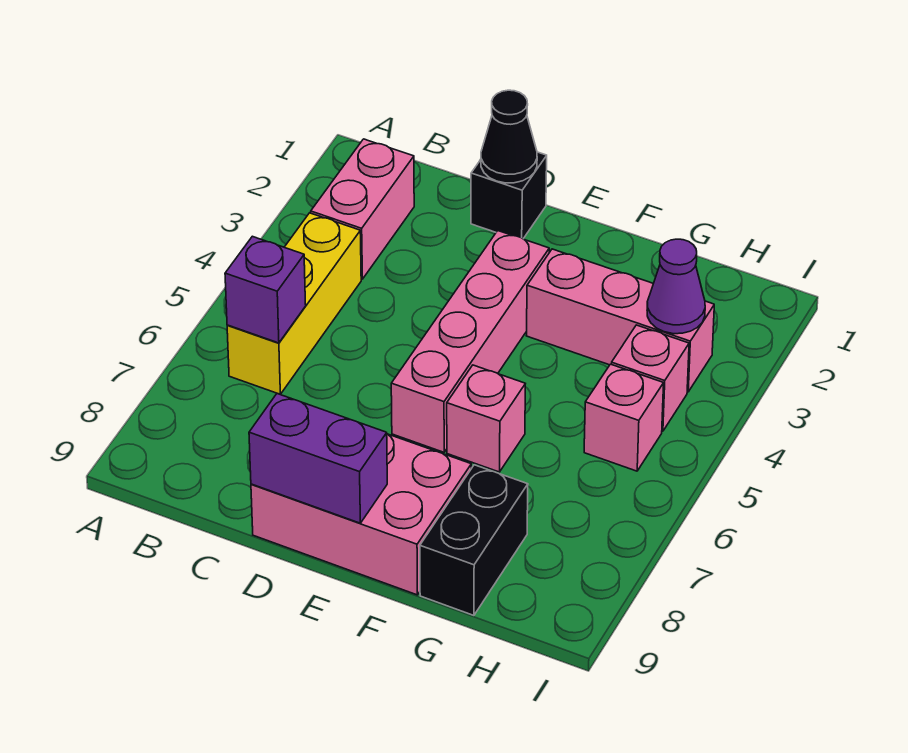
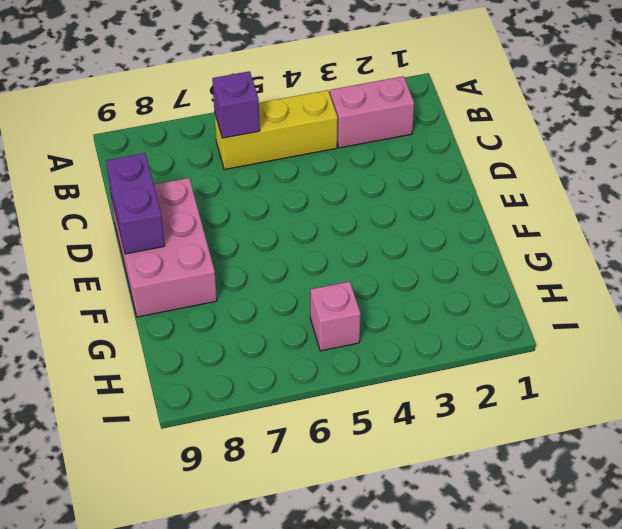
none -> black 1x1 brick [471,152,547,239]
none -> pink 1x4 brick [391,231,549,452]
none -> pink 1x3 brick [526,249,714,392]

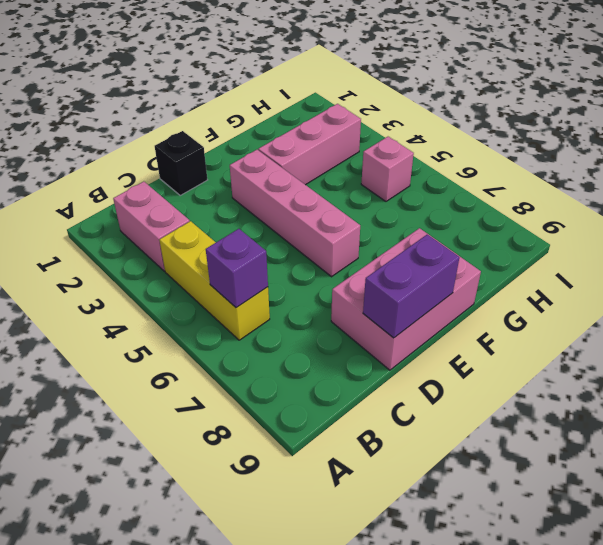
none -> pink 1x1 brick [447,365,525,472]
none -> black 1x2 brick [420,465,528,615]
none -> pink 1x1 brick [612,325,689,431]

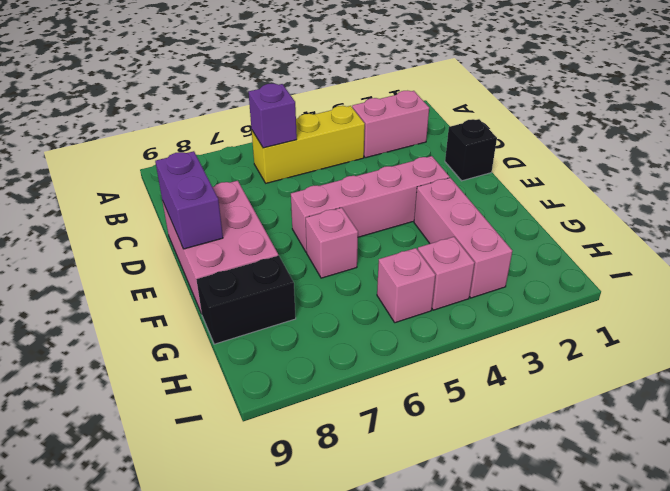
none -> black 1x1 cone [481,90,537,183]
none -> purple 1x1 cone [647,239,705,334]

